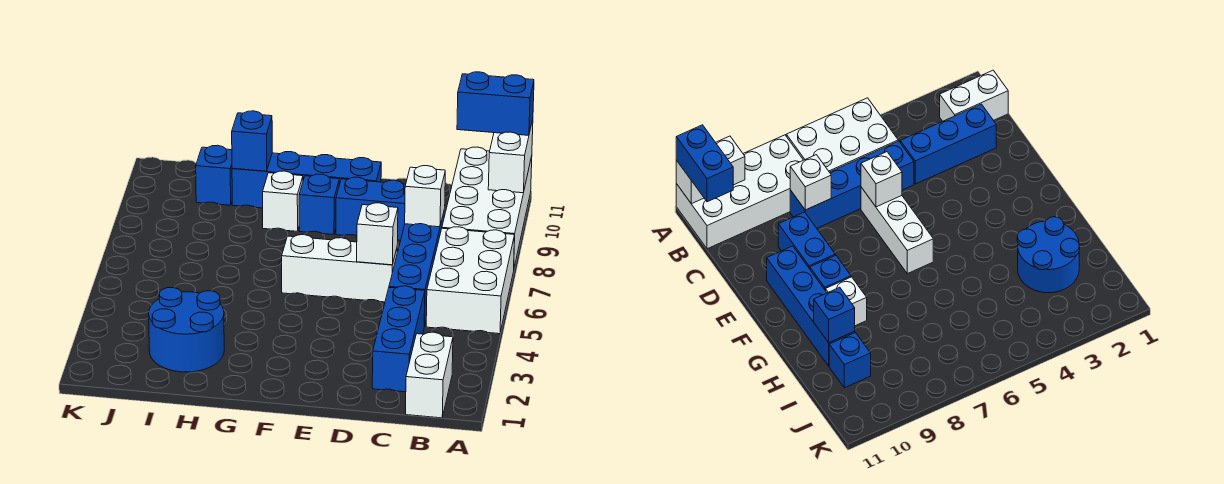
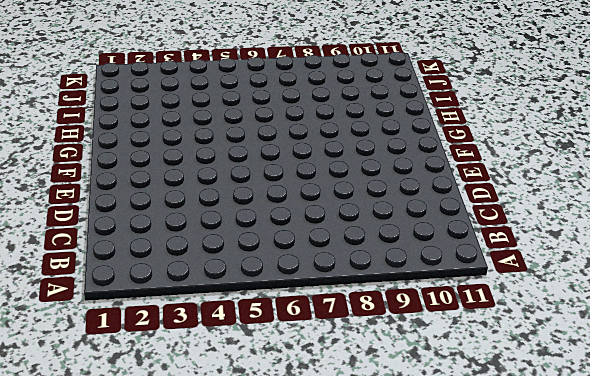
none -> white 2x3 brick [426,227,515,334]
none -> white 2x4 brick [442,147,532,267]
none -> white 1x2 brick [406,332,453,418]

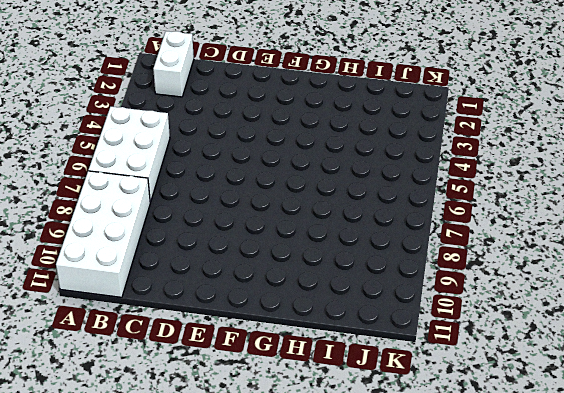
none -> blue 1x3 brick [372,286,425,392]
none -> blue 1x4 brick [389,209,445,327]
none -> white 1x3 brick [282,235,397,302]

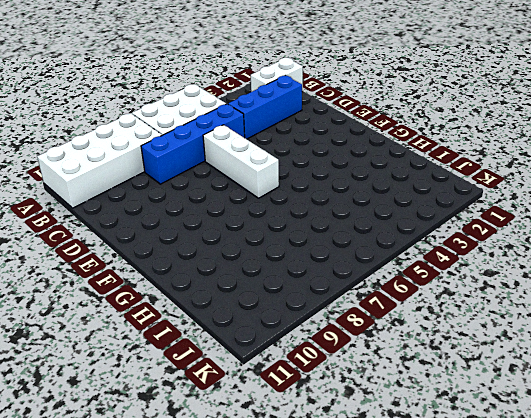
none -> blue 1x2 brick [336,177,406,240]
none -> blue 1x4 brick [232,152,381,208]
none -> blue 1x1 brick [299,174,339,235]

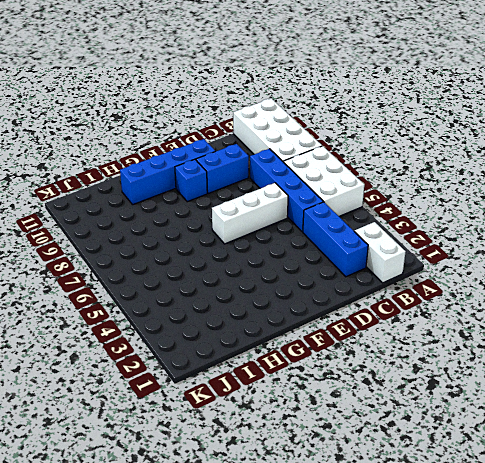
none -> white 1x1 brick [263,171,303,231]
none -> blue 2x2 round brick [149,288,224,372]
none -> blue 1x1 brick [196,145,232,205]

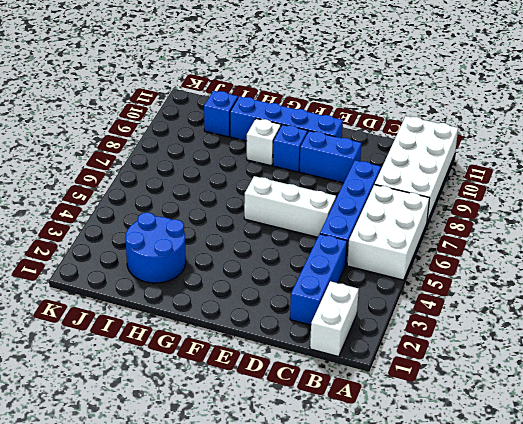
none -> white 1x2 brick [488,119,533,193]
none -> white 1x1 brick [405,166,445,227]
none -> white 1x1 brick [357,203,398,265]

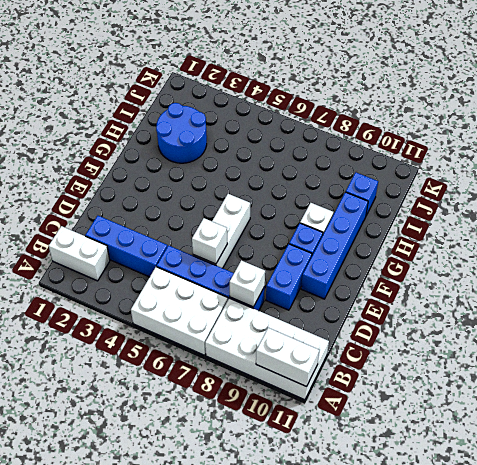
none -> blue 1x1 brick [232,111,272,171]
none -> blue 1x2 brick [457,72,534,135]

